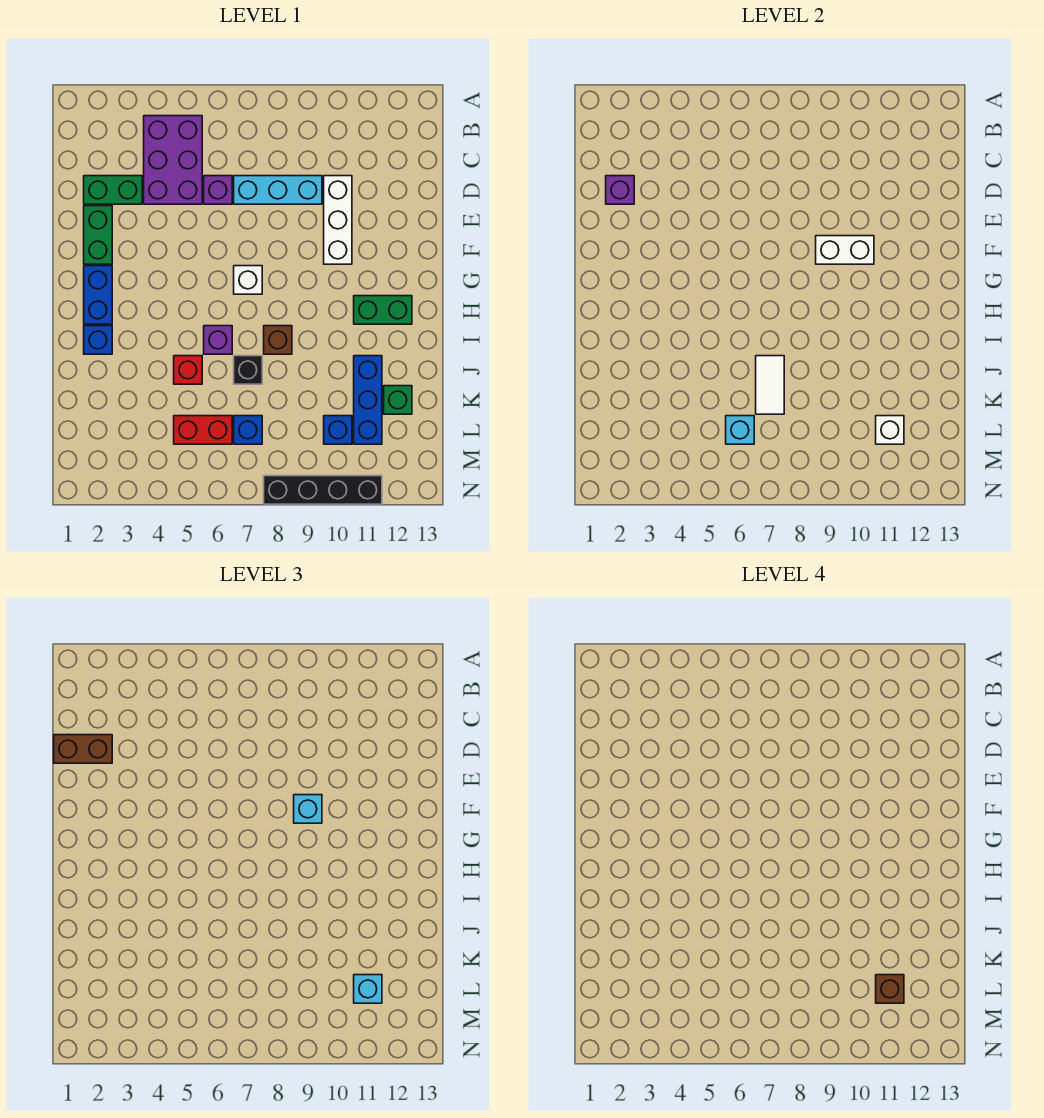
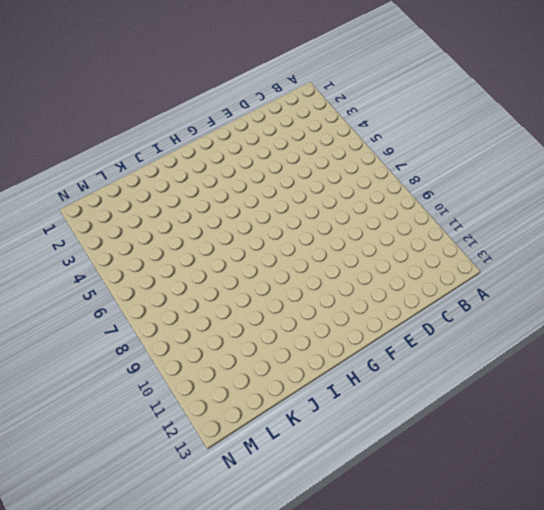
none -> purple 2x3 brick [144,116,202,204]
none -> green 1x2 brick [84,176,142,204]
none -> purple 1x1 brick [204,176,232,204]

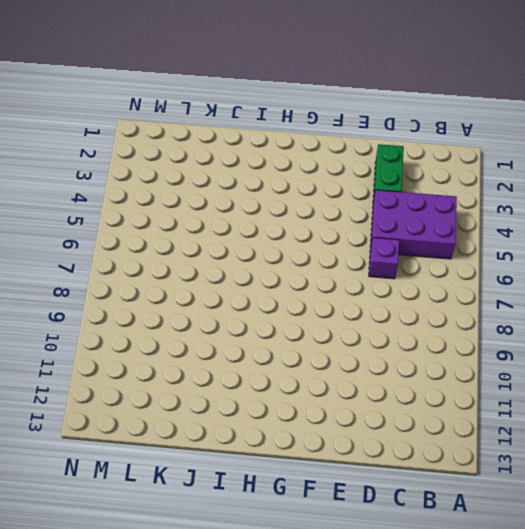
none -> cyan 1x3 brick [234,176,322,204]
none -> white 1x3 brick [324,176,352,264]
none -> green 1x2 brick [84,206,112,264]

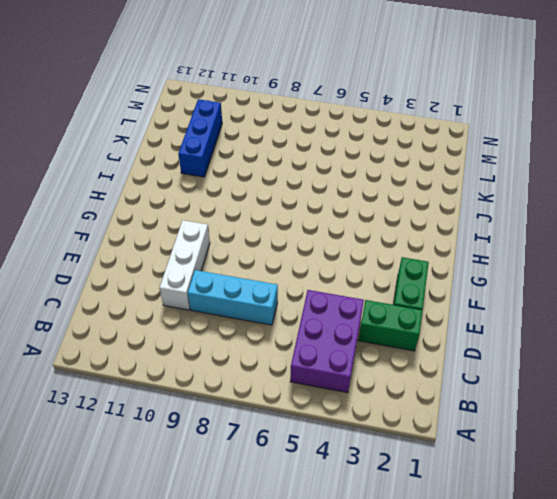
none -> purple 1x1 brick [204,176,232,204]
none -> blue 1x2 brick [84,266,112,324]
none -> white 1x1 brick [234,266,262,294]

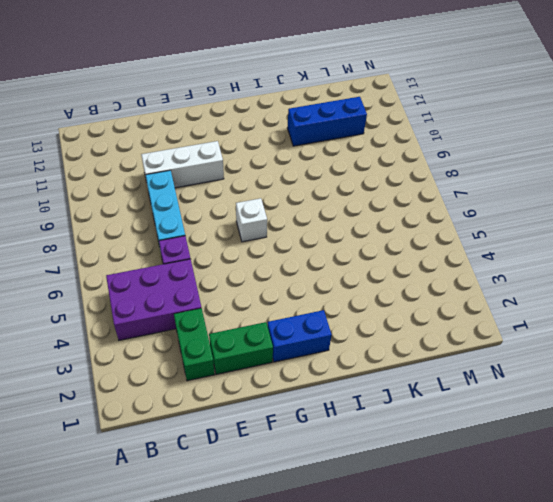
none -> green 1x2 brick [354,296,412,324]
none -> blue 1x1 brick [84,326,112,354]
none -> purple 1x1 brick [204,326,232,354]

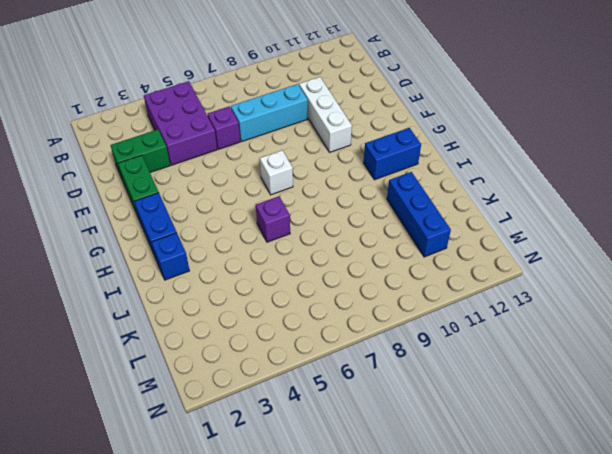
blue 1x2 brick [363,128,421,180] -> green 1x2 brick [354,296,412,324]
none -> brown 1x1 brick [264,326,292,354]
none -> red 1x1 brick [174,356,202,384]
none -> black 1x1 brick [234,356,262,384]

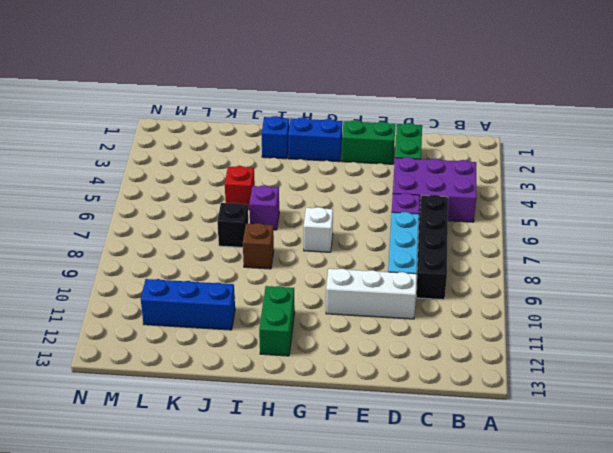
black 1x4 brick [416,195,448,300] -> black 1x4 brick moved to [264,476,382,504]
none -> green 1x1 brick [384,386,412,414]
none -> red 1x2 brick [174,416,232,444]
none -> blue 1x1 brick [234,416,262,444]

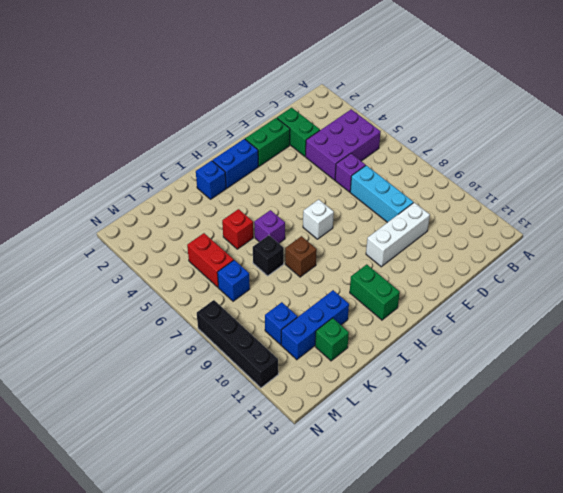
none -> purple 1x1 brick [606,176,634,204]
none -> white 1x2 brick [816,236,874,264]
none -> white 1x2 tile [756,356,784,414]

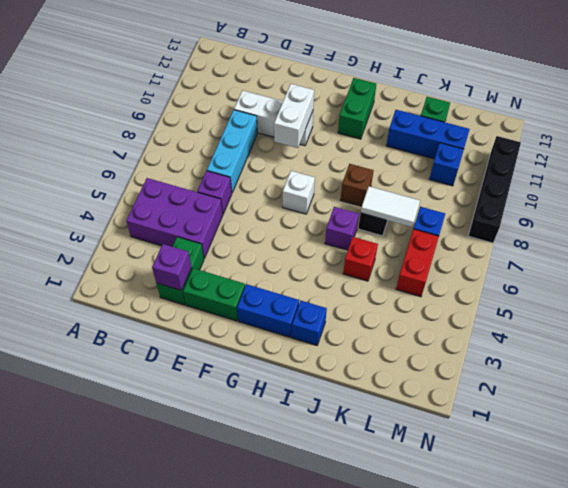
none -> cyan 1x1 brick [726,416,754,444]
none -> white 1x1 brick [876,416,904,444]
none -> brown 1x2 brick [54,735,112,763]

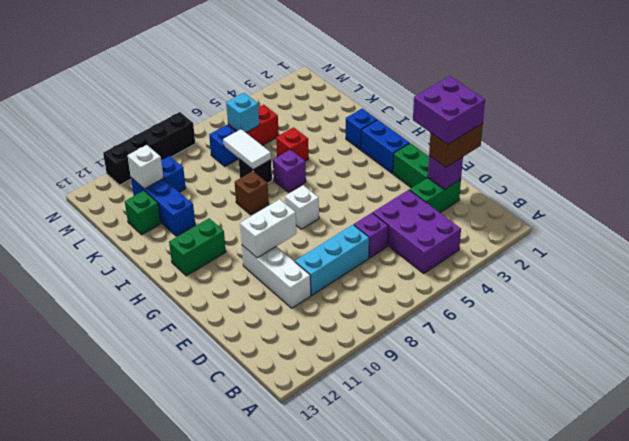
purple 2x2 brick [413,76,485,144] -> none
none -> cyan 1x1 brick [294,795,322,823]
none -> cyan 1x1 brick [354,975,382,1003]
none -> brown 1x1 brick [876,975,904,1003]

